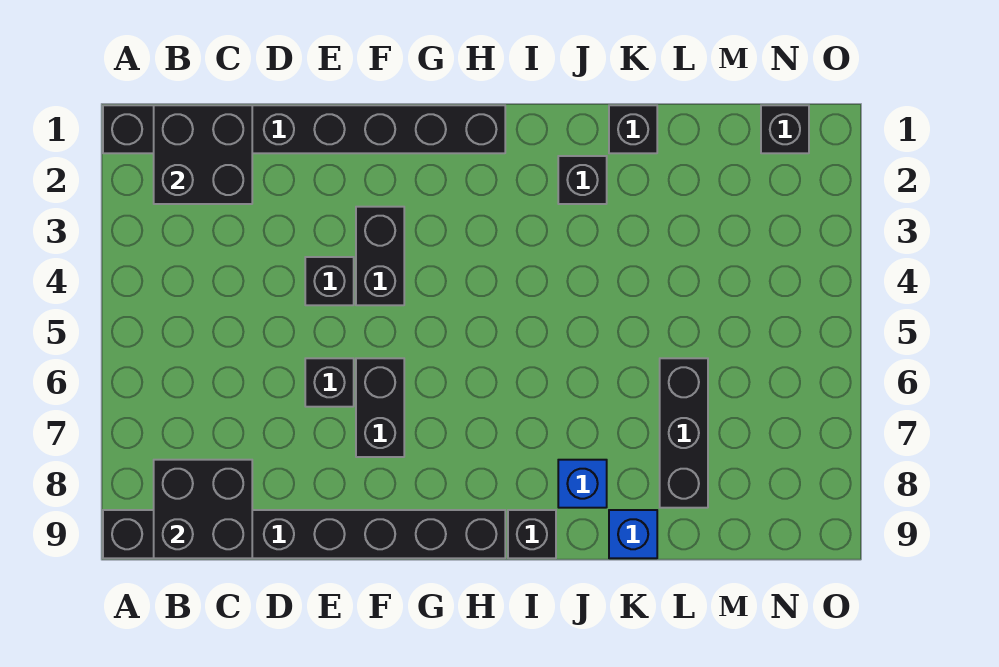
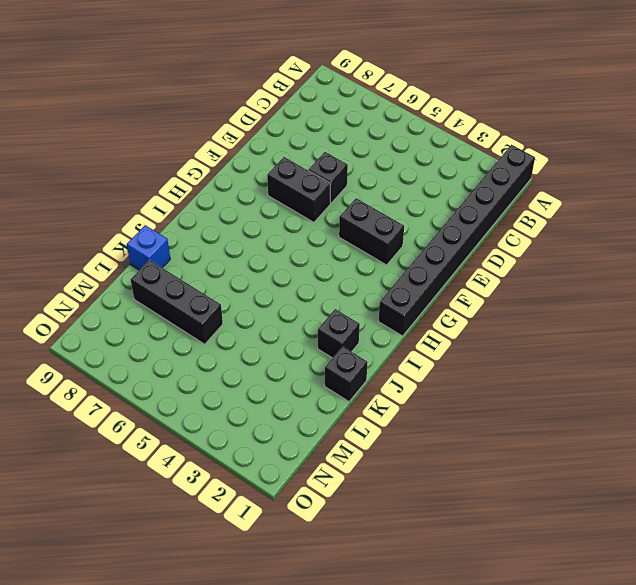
none -> black 1x8 brick [103,510,505,558]
none -> black 1x1 brick [305,257,354,305]
none -> black 1x1 brick [508,510,556,558]

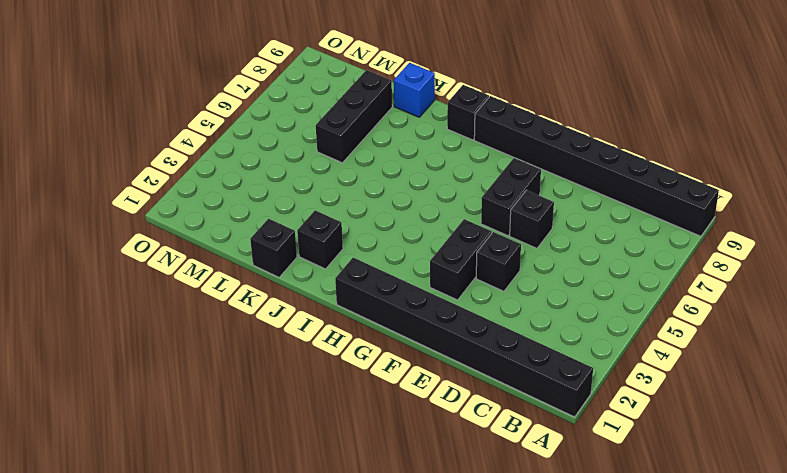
none -> blue 1x1 brick [558,460,607,508]
none -> black 1x1 brick [761,105,809,153]
none -> black 2x2 brick [154,105,252,204]

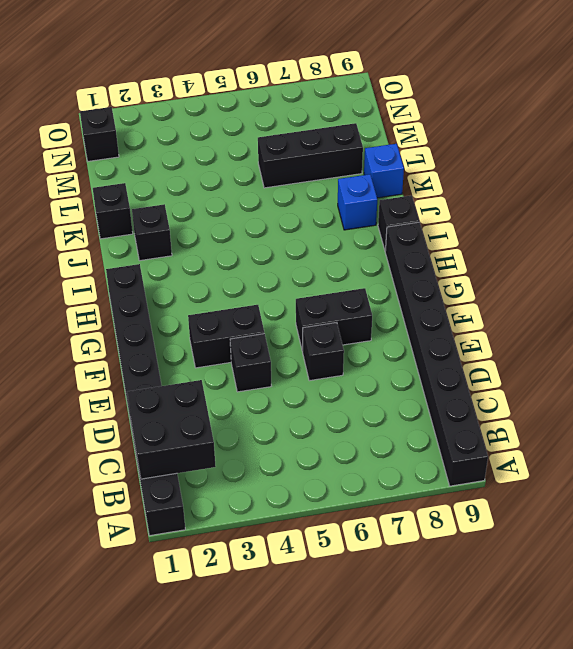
none -> black 2x2 brick [154,460,252,558]

